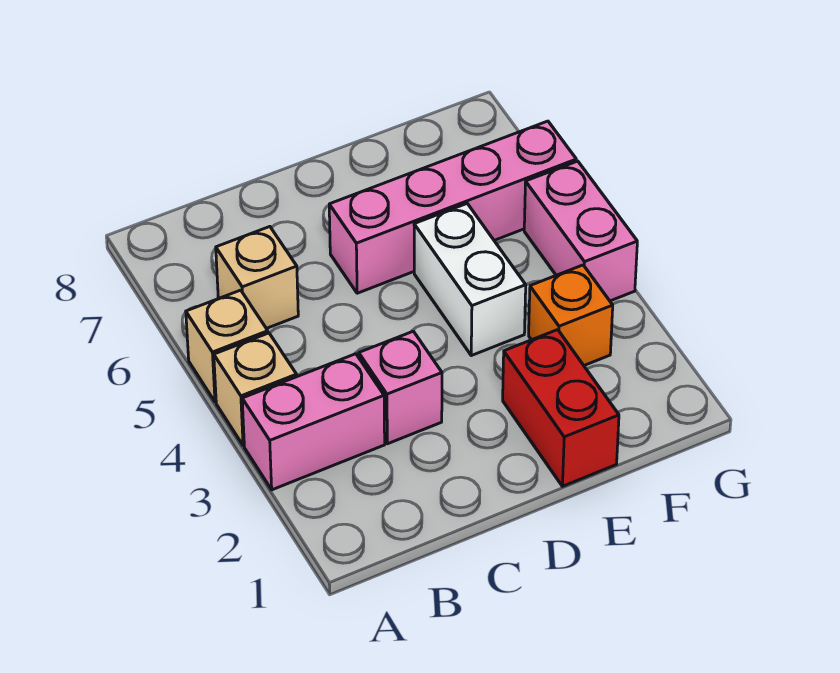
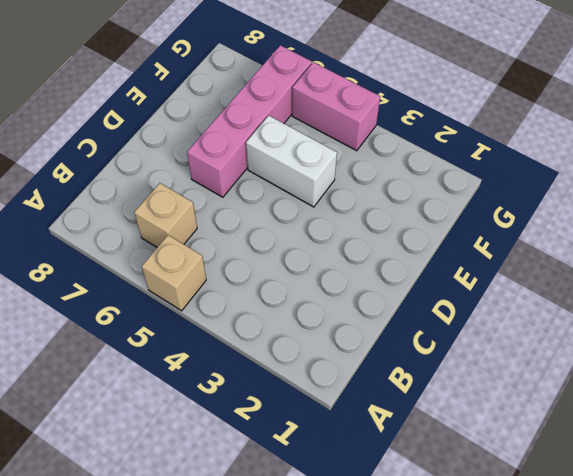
none -> pink 1x2 brick [242,354,385,490]
none -> tan 1x1 brick [214,333,297,446]

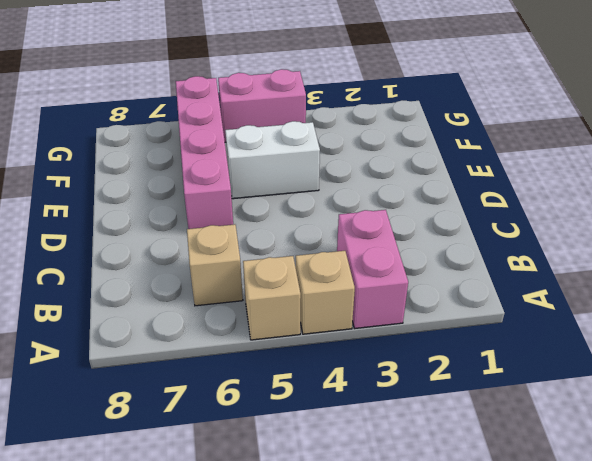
none -> pink 1x1 brick [359,331,442,444]
none -> red 1x2 brick [503,330,619,486]

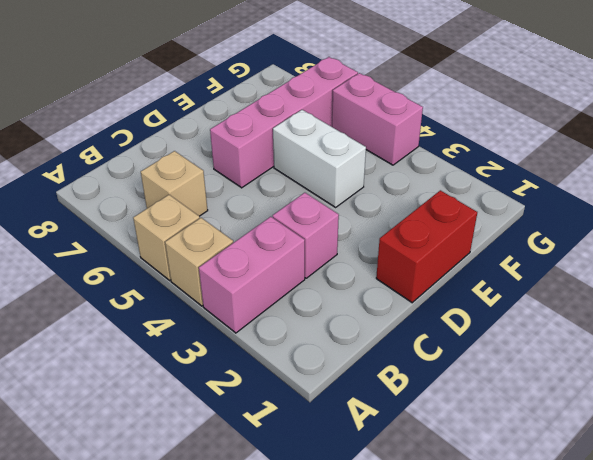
red 1x2 brick [376,190,477,303] -> red 1x2 brick turned to [503,330,619,486]
none -> orange 1x1 brick [529,265,613,365]

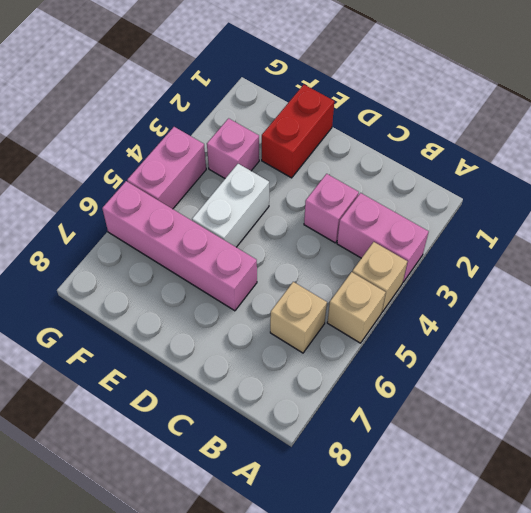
pink 1x1 brick [207,118,259,178] -> orange 1x1 brick [529,265,613,365]

